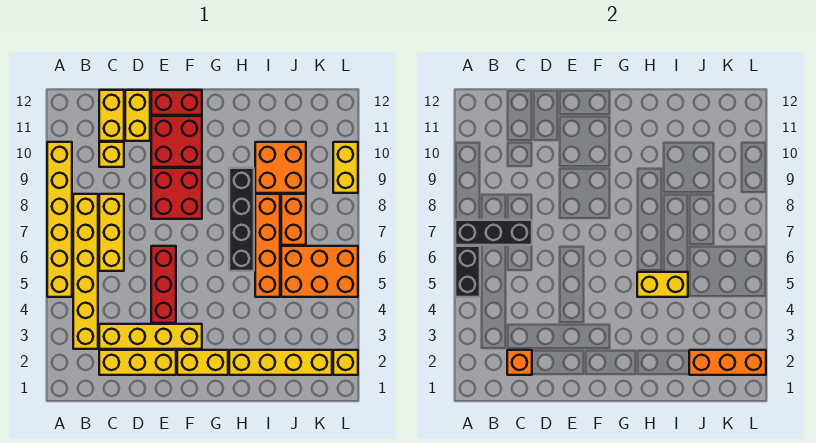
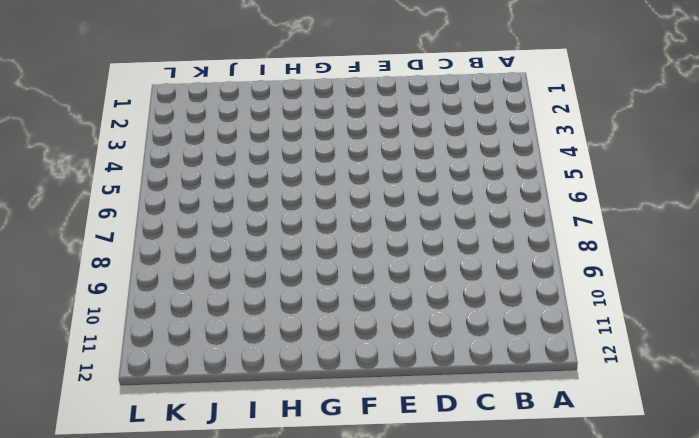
none -> yellow 1x6 brick [47,142,72,297]
none -> yellow 1x6 brick [73,194,98,349]
none -> yellow 1x3 brick [99,350,176,375]

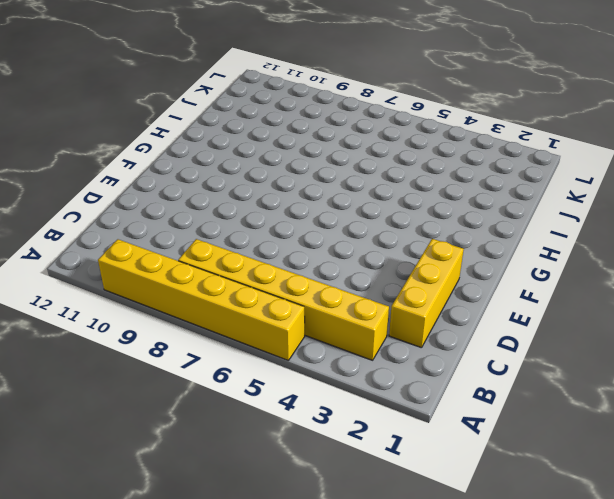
none -> yellow 1x4 brick [99,324,202,349]
none -> yellow 1x3 brick [99,194,124,271]
none -> yellow 1x1 brick [99,142,124,167]

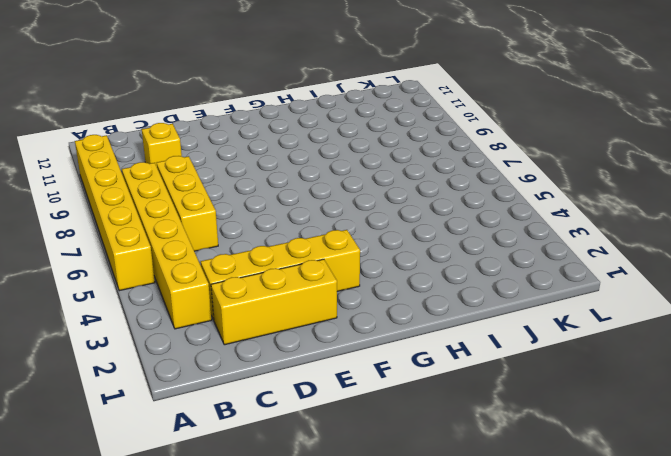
none -> yellow 1x2 brick [99,90,124,141]
none -> yellow 1x2 brick [125,90,150,141]
none -> red 1x3 brick [151,246,176,323]

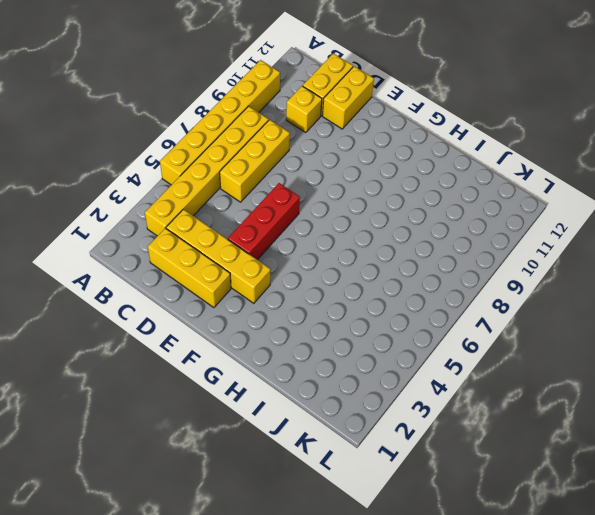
none -> red 2x2 brick [151,168,202,219]
none -> red 2x2 brick [151,116,202,167]
none -> red 1x2 brick [151,90,202,115]

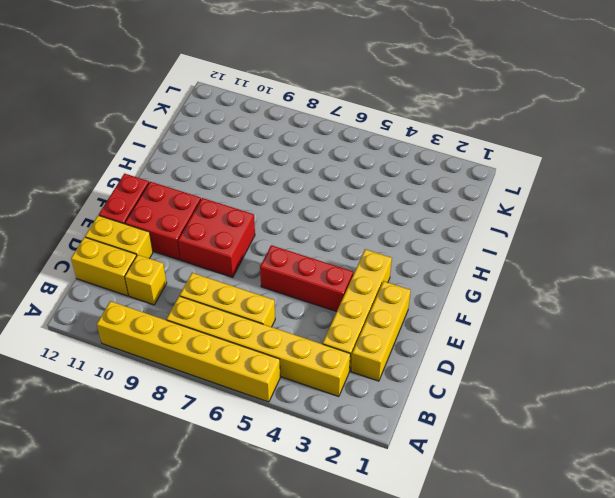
none -> yellow 1x2 brick [177,350,228,375]
none -> yellow 1x4 brick [229,350,332,375]
none -> black 1x4 brick [229,168,254,271]

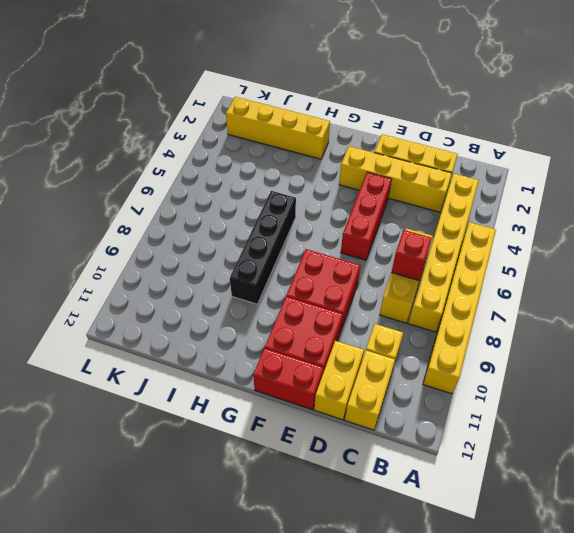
red 1x1 brick [391,230,432,280] -> black 1x3 brick [455,220,532,245]
none -> yellow 1x2 brick [177,350,228,375]
none -> orange 1x4 brick [255,194,280,297]
none -> orange 2x2 brick [255,142,306,193]

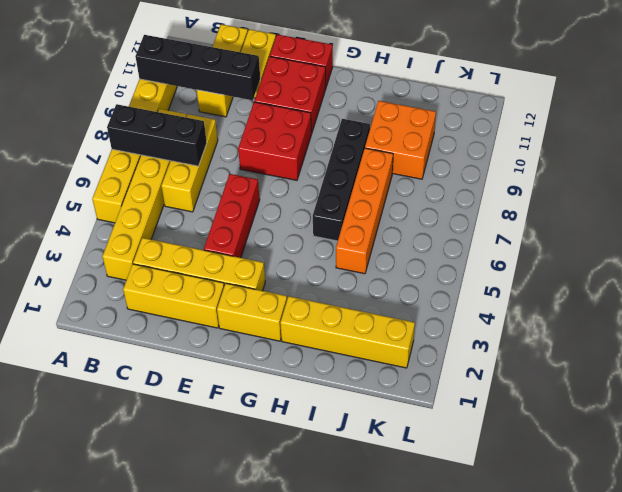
black 1x4 brick [135,35,260,100] -> none
none -> orange 2x3 brick [281,246,358,297]
none -> orange 1x2 brick [281,194,306,245]
none -> yellow 1x1 brick [333,350,358,375]

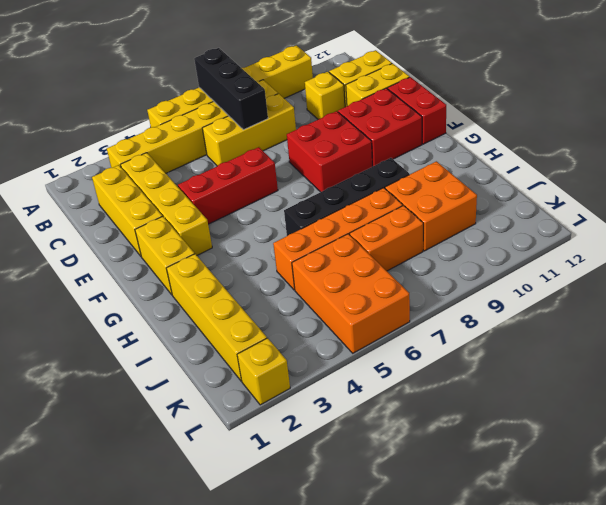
none -> yellow 1x2 brick [333,142,358,193]
none -> black 1x2 brick [455,246,480,297]
none -> orange 1x1 brick [507,350,532,375]

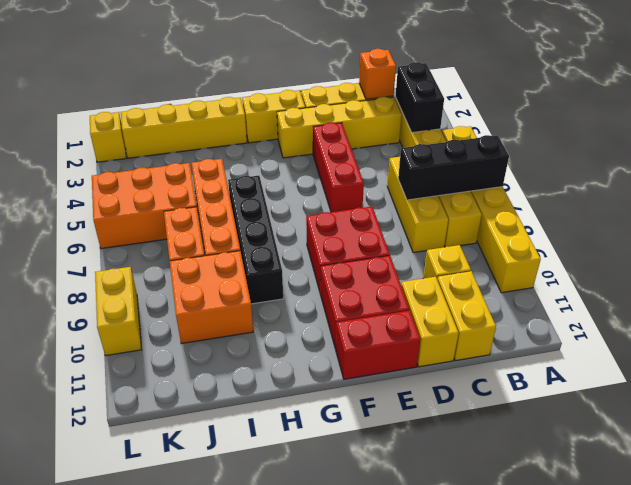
black 1x2 brick [395,62,444,133] -> black 1x2 brick moved to [455,246,480,297]
none -> yellow 1x2 brick [637,272,688,297]
none -> orange 1x3 brick [689,350,766,375]

